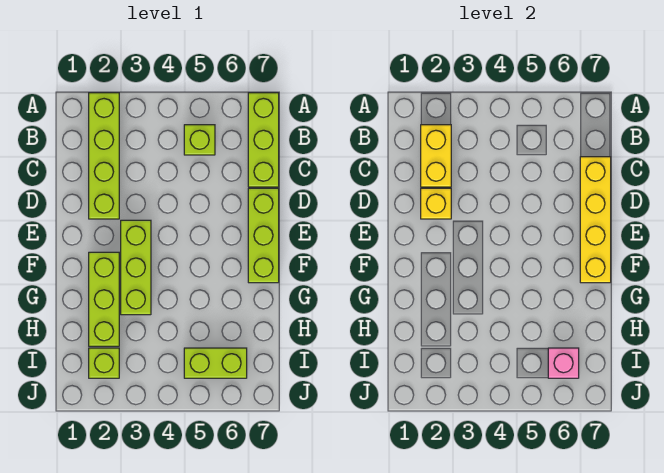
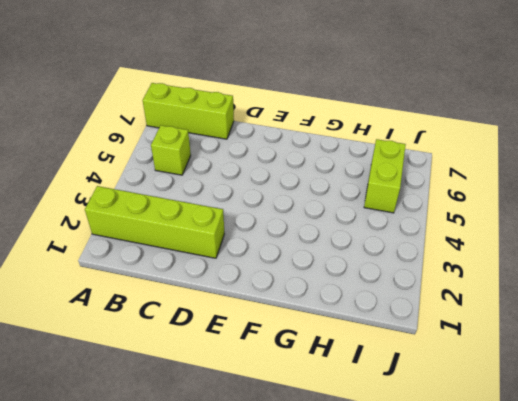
none -> lime 1x3 brick [248,188,279,283]
none -> lime 1x3 brick [121,220,151,315]
none -> lime 1x3 brick [89,252,119,346]

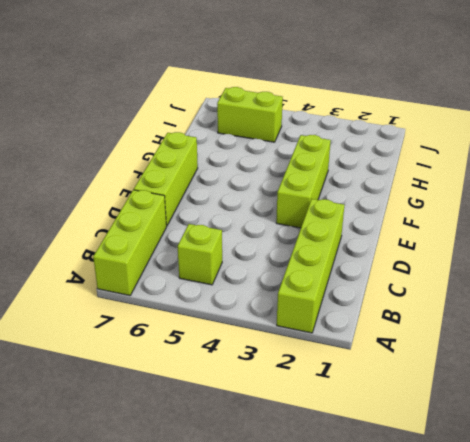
none -> lime 1x3 brick [89,252,119,346]
none -> lime 1x1 brick [89,348,119,378]
none -> yellow 1x2 brick [421,125,451,187]

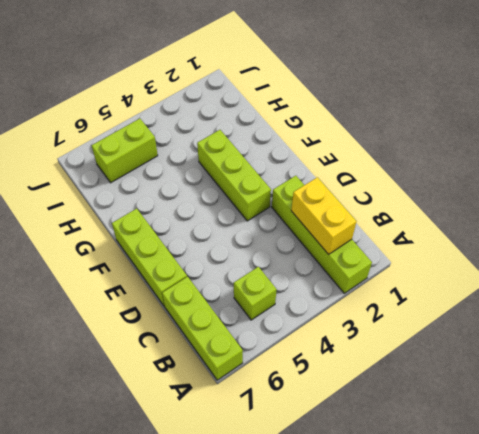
none -> lime 1x3 brick [89,252,119,346]
none -> lime 1x1 brick [89,348,119,378]
none -> yellow 1x4 brick [580,157,611,283]

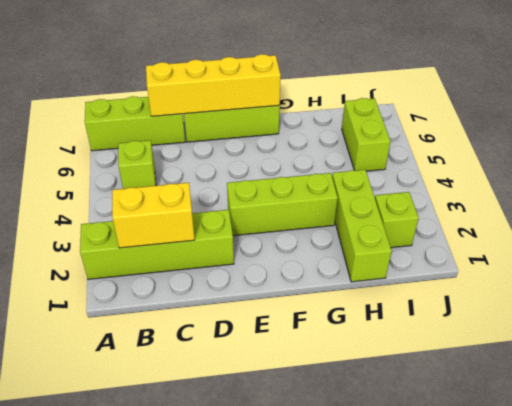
lime 1x3 brick [332,170,392,282] -> lime 1x3 brick turned to [89,252,119,346]
none -> yellow 1x1 brick [421,188,451,219]
none -> pink 1x1 brick [548,348,579,378]

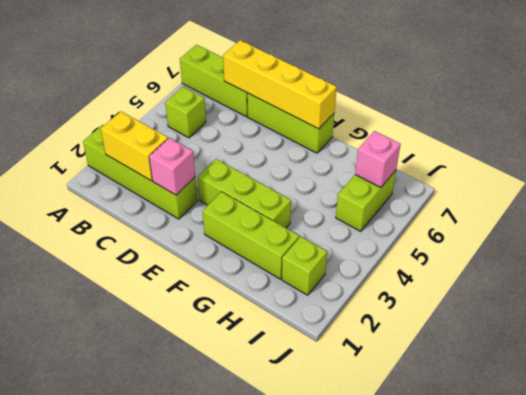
pink 1x1 brick [149,138,195,195] -> yellow 1x1 brick [421,188,451,219]

